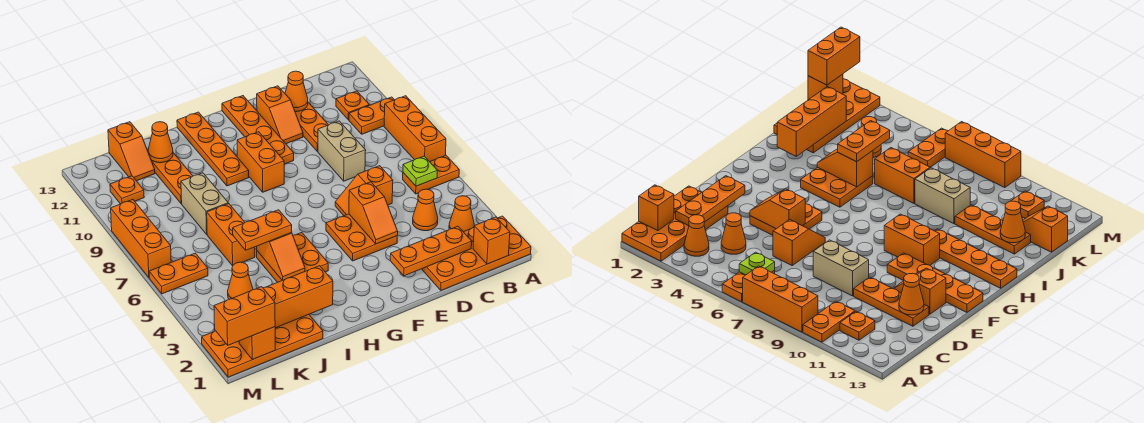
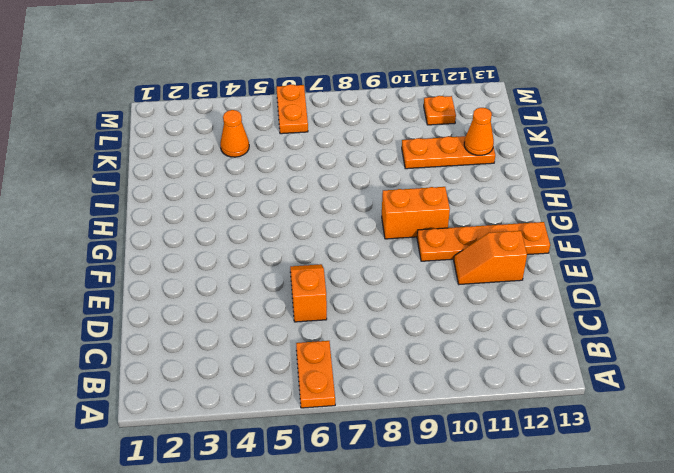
none -> orange 2x4 plate [422,216,531,290]
none -> orange 1x3 brick [384,96,446,162]
none -> orange 1x2 plate [349,97,394,134]
none -> orange 1x1 cone [449,196,474,232]

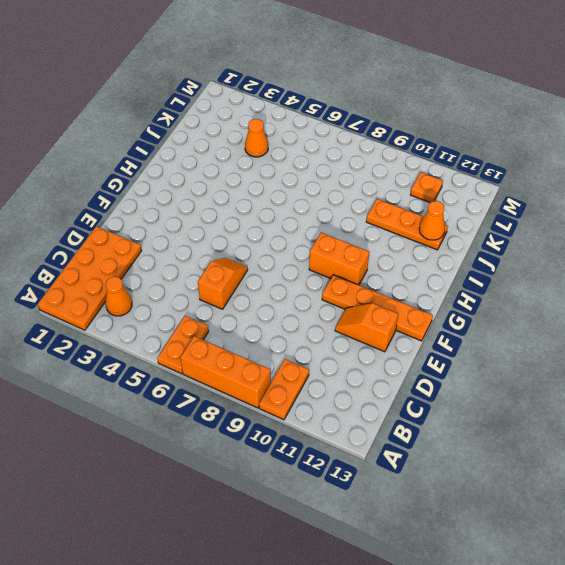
none -> orange 1x1 plate [336,91,369,120]
none -> orange 1x1 cone [413,189,438,231]
none -> tan 1x2 brick [318,121,366,181]
none -> orange 1x3 plate [295,103,328,151]

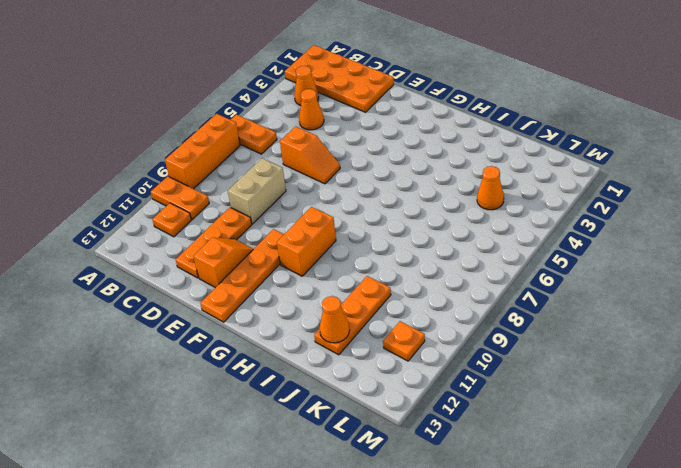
none -> orange 2x2 plate [326,214,397,261]
none -> orange 2x2 plate [257,233,328,282]
none -> orange 1x4 plate [177,112,249,186]
none -> orange 2x4 plate [202,315,323,377]

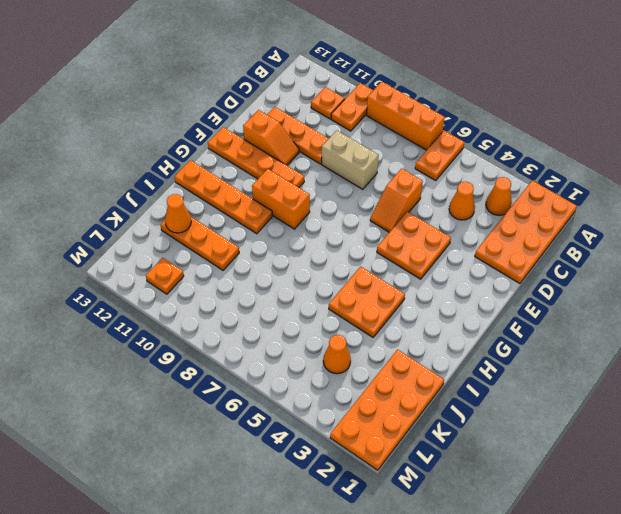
none -> orange 1x2 brick [207,203,255,266]
none -> tan 1x2 brick [181,173,228,234]
none -> orange 1x2 slope [108,122,155,181]
none -> orange 1x2 plate [149,253,208,294]

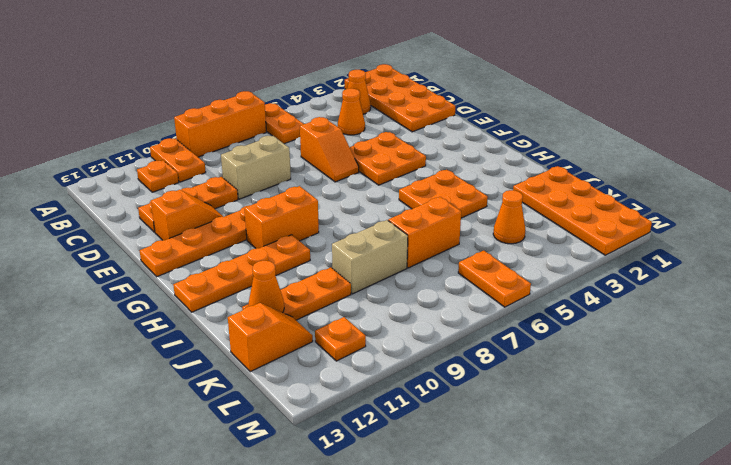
none -> orange 1x3 brick [111,200,171,277]
none -> orange 1x1 brick [473,217,510,264]
none -> lime 1x1 plate [403,156,438,186]
none -> orange 1x3 plate [390,226,472,276]

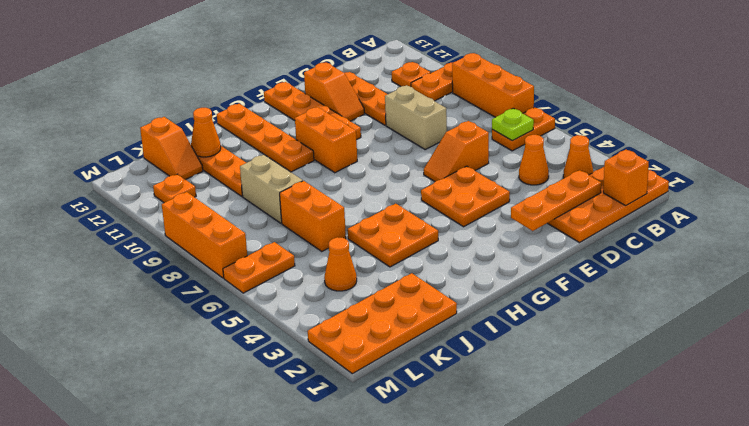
none -> orange 1x1 cone [285,71,308,112]
none -> orange 1x2 slope [349,182,398,244]
none -> orange 1x3 brick [263,266,333,328]
none -> orange 1x2 slope [257,233,305,280]

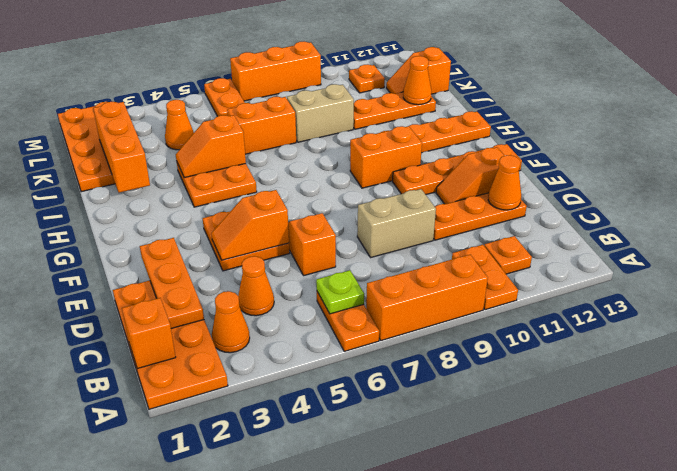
none -> orange 1x1 brick [239,327,275,360]
none -> orange 1x2 plate [233,210,292,250]
none -> orange 1x2 brick [214,287,275,345]

